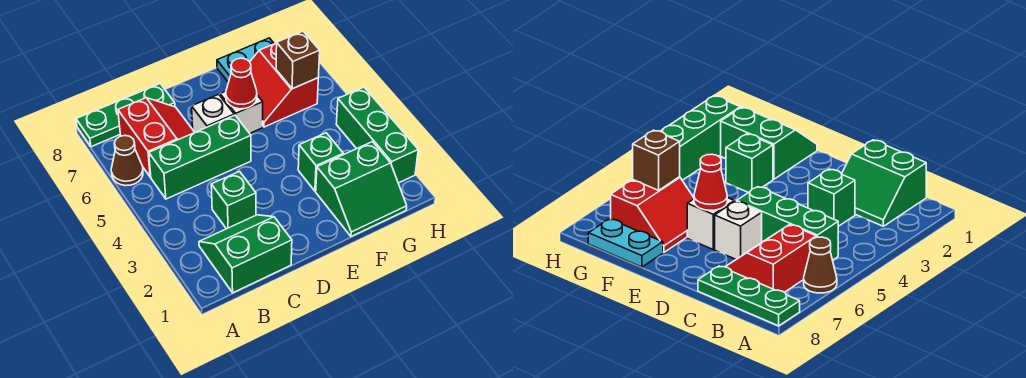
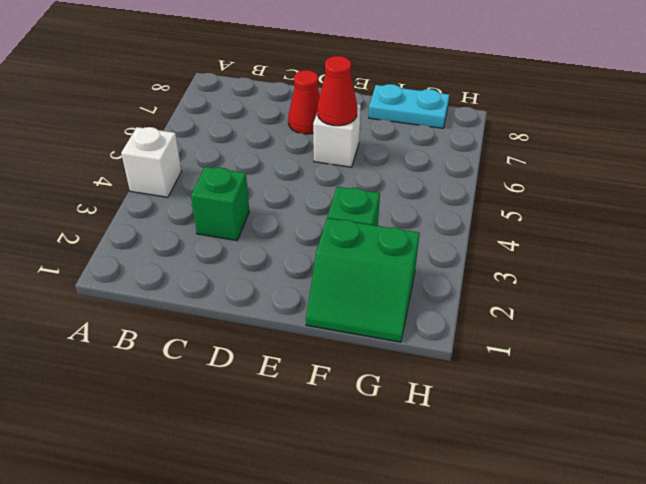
white 1x1 brick [121,127,181,197] -> white 1x1 brick moved to [192,94,234,132]
red 1x1 cone [288,70,320,134] -> none
none -> brown 1x1 cone [111,136,143,186]
none -> green 1x3 plate [76,84,175,147]
none -> green 2x2 slope [199,215,292,293]

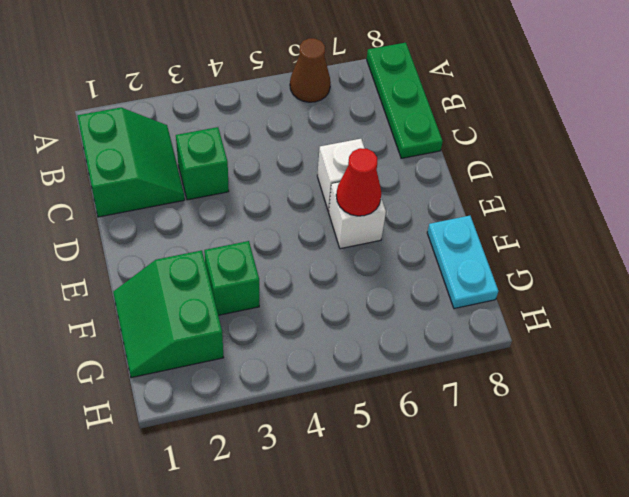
none -> green 1x3 brick [149,115,251,199]
none -> red 2x2 slope [118,98,195,177]
none -> red 2x2 slope [250,43,318,127]

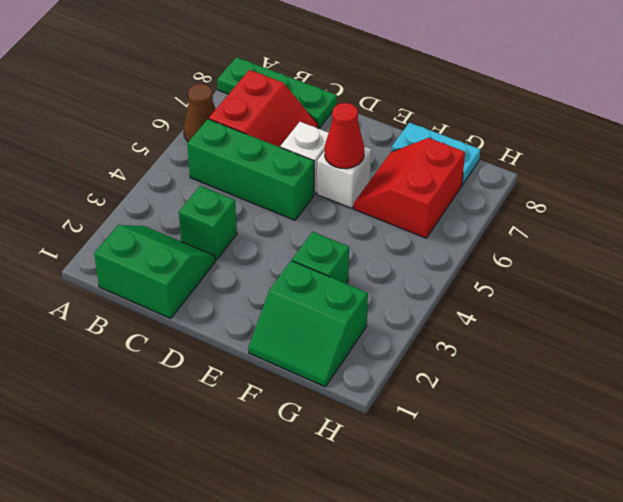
none -> green 1x3 brick [336,87,418,183]
none -> brown 1x1 brick [276,31,320,89]

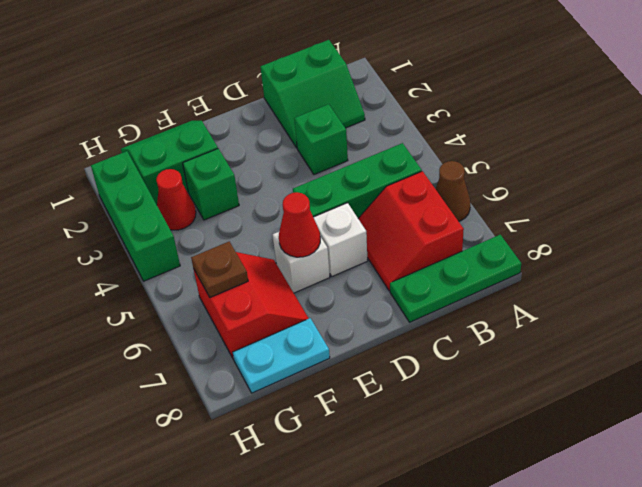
red 1x1 cone [156,169,196,230] -> none
brown 1x1 plate [191,242,248,297] -> brown 1x1 brick [276,31,320,89]

